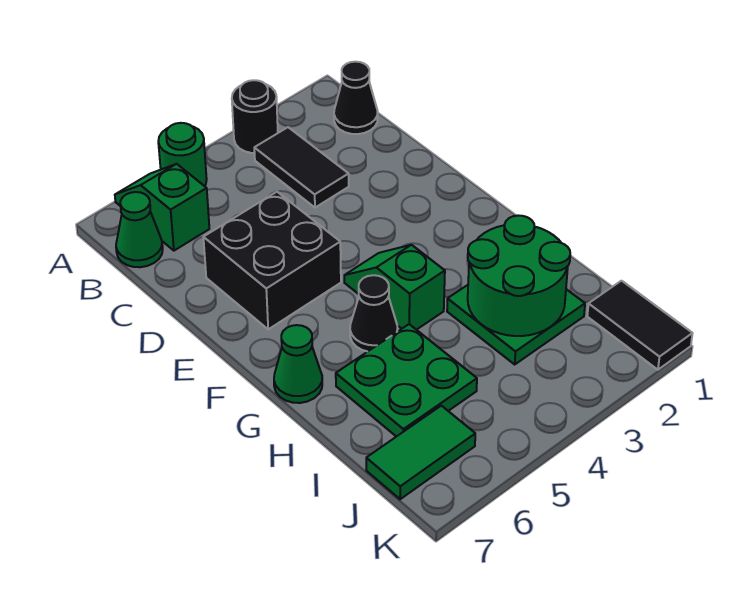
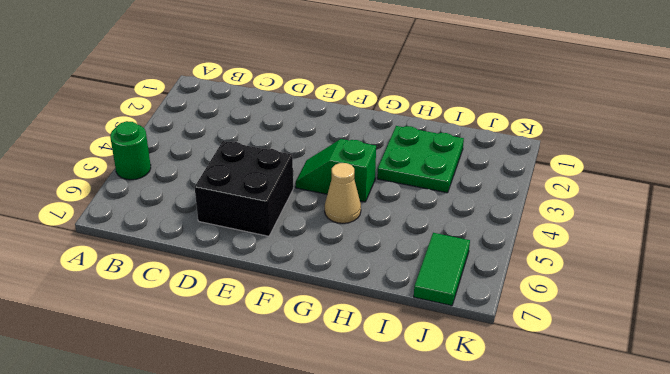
tan 1x1 cone [325,163,361,223] -> black 1x1 cone [350,275,397,352]
none -> black 1x1 round brick [232,80,278,153]
none -> green 1x2 slope [115,164,209,251]
none -> black 1x1 cone [334,62,378,134]

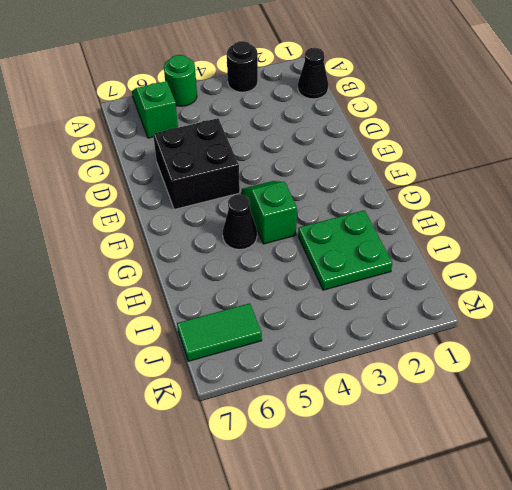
none -> black 1x2 tile [254,127,349,208]
none -> green 1x1 cone [116,192,163,267]
none -> green 1x1 cone [274,325,322,403]

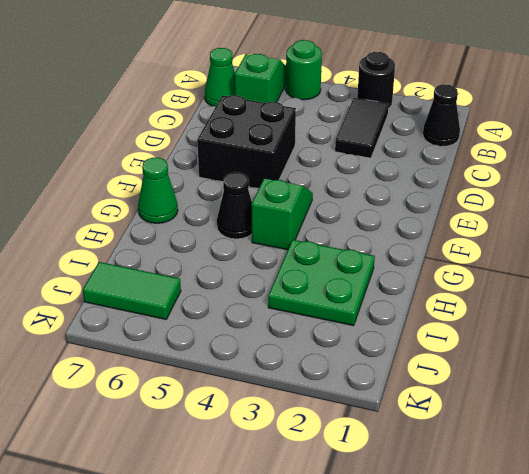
none -> green 2x2 plate [336,324,477,437]
none -> black 1x2 tile [587,281,693,370]
none -> green 2x2 round brick [468,215,570,336]

